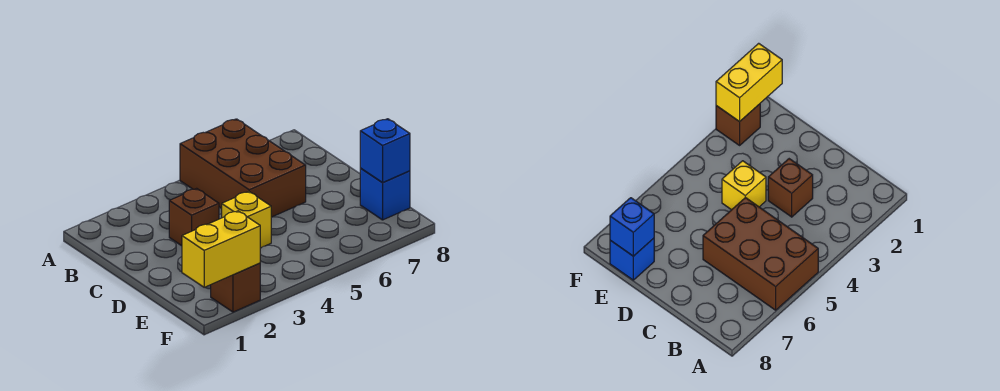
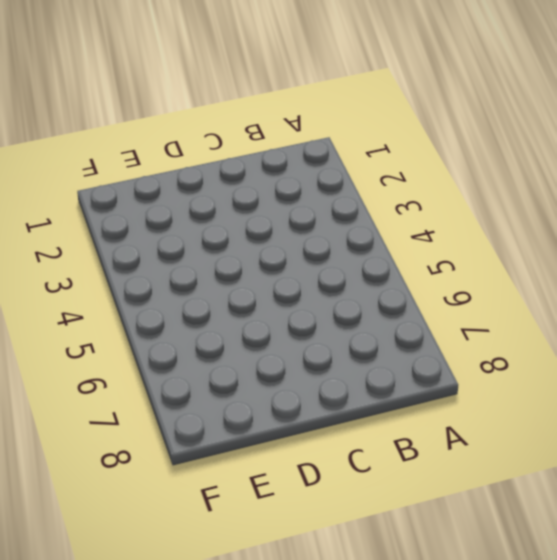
none -> brown 2x3 brick [180,119,306,217]
none -> brown 1x1 brick [169,188,219,246]

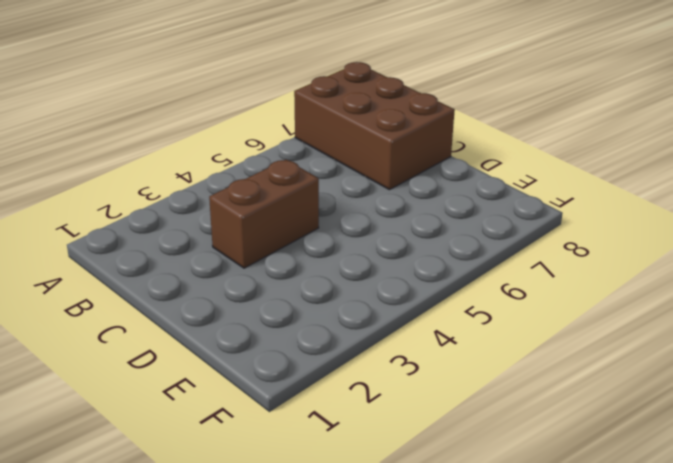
brown 2x3 brick [294,62,455,190] -> brown 2x3 brick moved to [180,119,306,217]
brown 1x2 brick [209,160,319,268] -> brown 1x1 brick [169,188,219,246]
none -> yellow 1x1 brick [222,192,271,248]
none -> blue 1x1 brick [360,168,410,220]

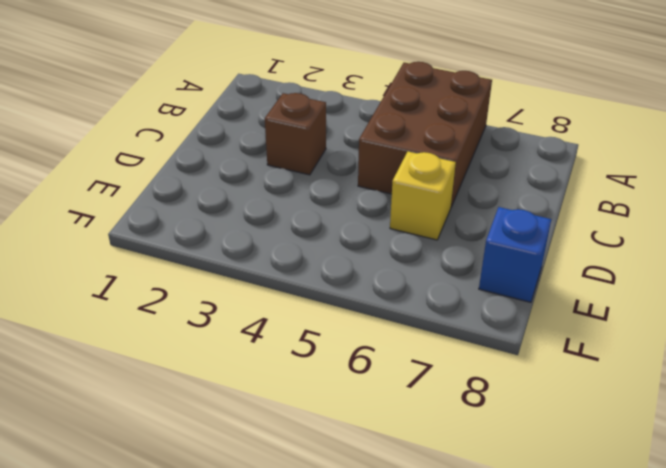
yellow 1x1 brick [390,152,456,240] -> yellow 1x1 brick moved to [222,192,271,248]
none -> brown 1x1 brick [211,263,260,312]
none -> blue 1x1 brick [360,119,410,183]

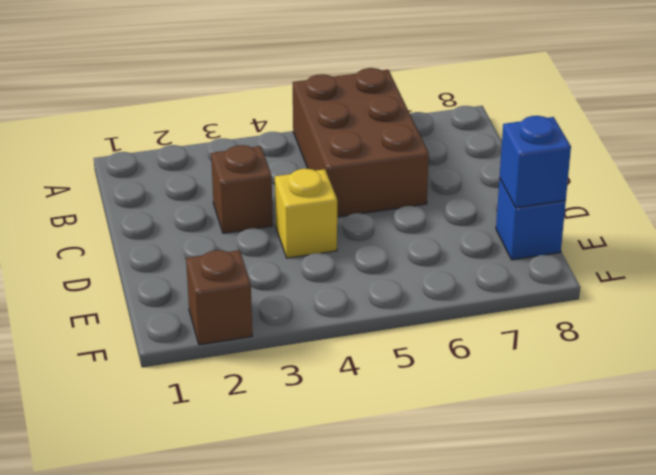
none -> yellow 1x2 brick [182,211,260,287]

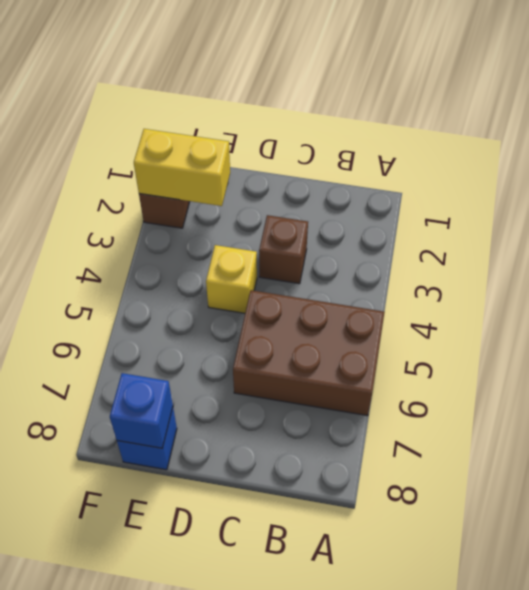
yellow 1x2 brick [134,129,230,206] -> yellow 1x2 brick turned to [182,211,260,287]

